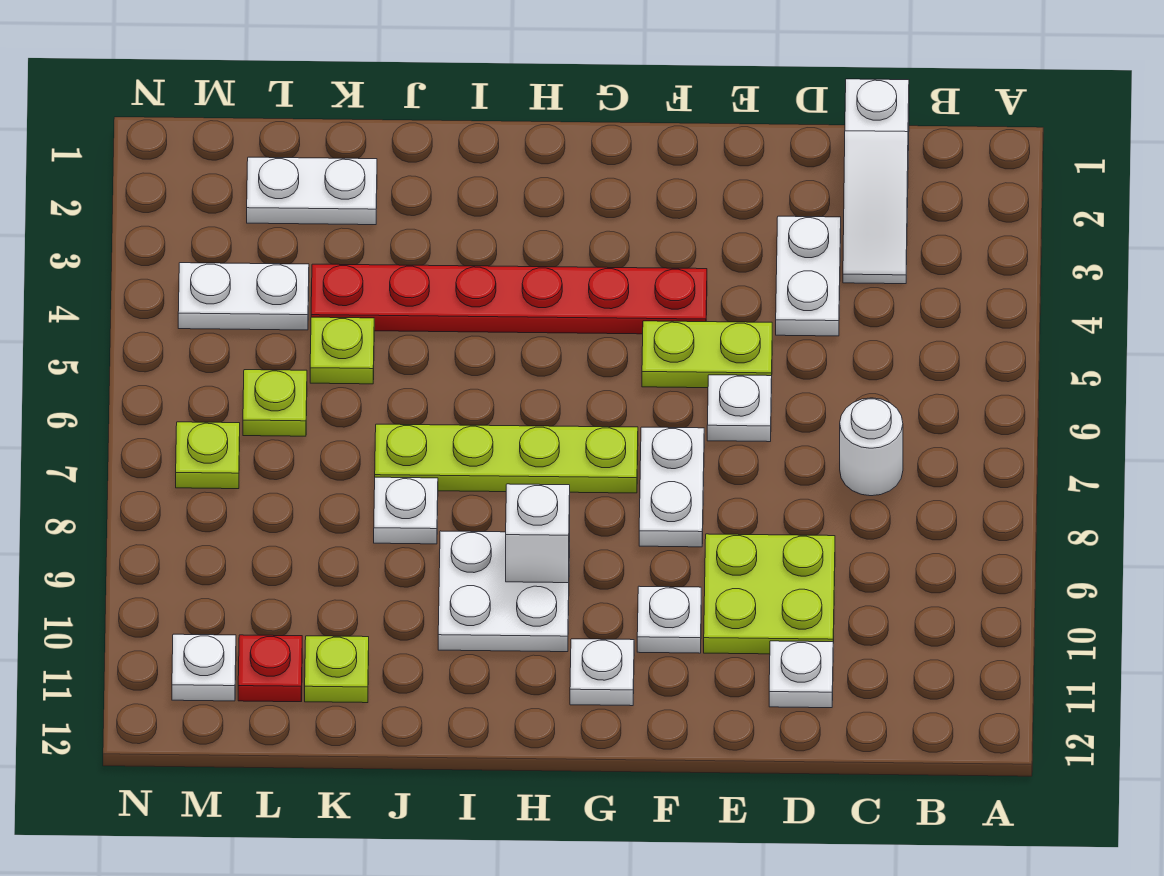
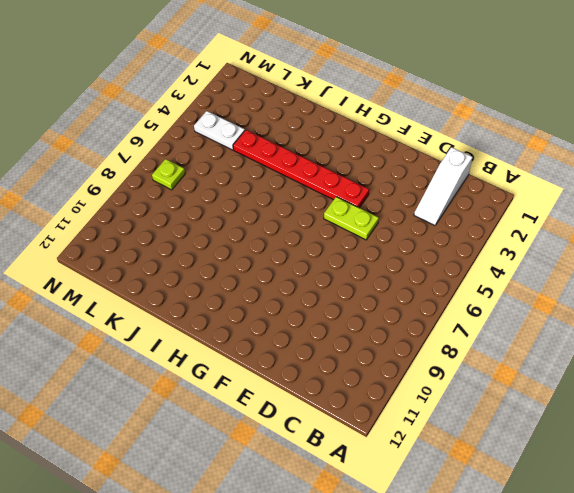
none -> white 1x1 round brick [840,398,903,496]
none -> white 1x2 plate [776,216,841,336]
none -> lime 2x2 plate [704,534,835,654]

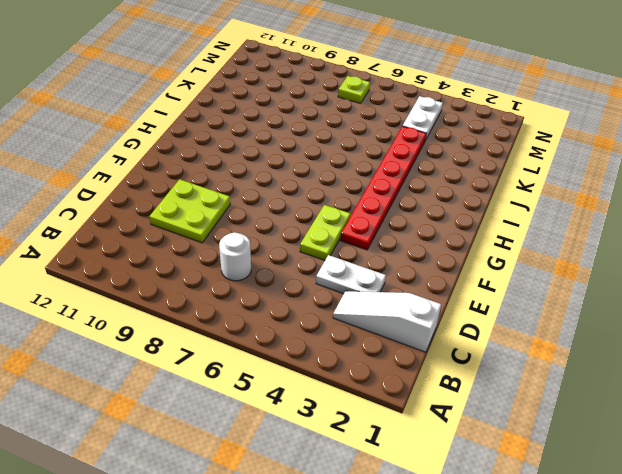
none -> white 1x1 plate [769,641,833,708]
none -> white 1x1 plate [707,375,772,442]
none -> white 1x2 plate [639,427,704,547]

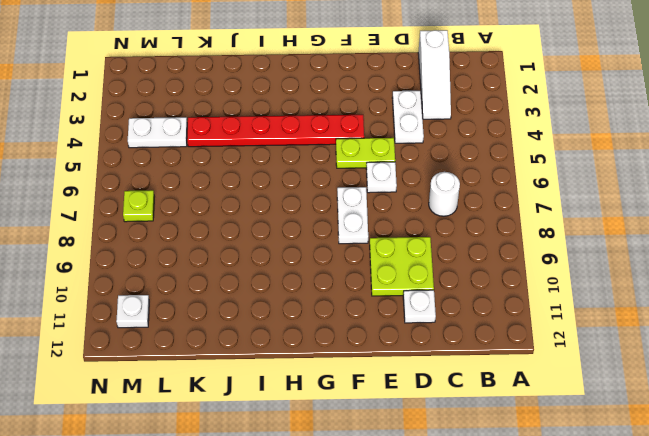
none -> white 1x1 plate [637,586,701,653]
none -> lime 1x4 plate [375,424,638,493]
none -> white 1x1 plate [570,639,634,706]

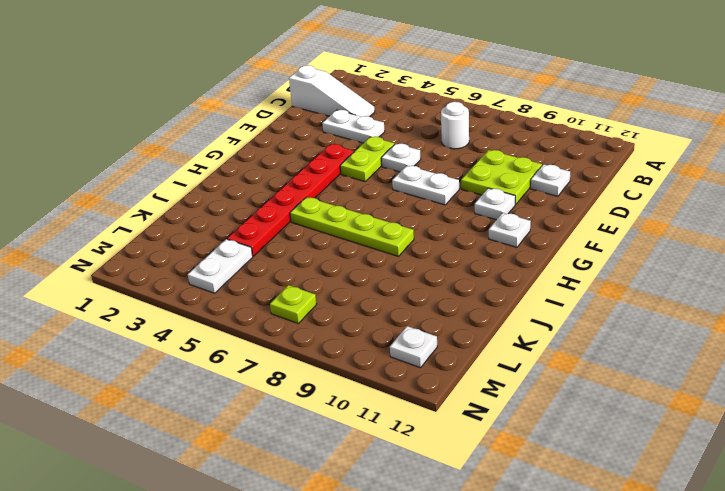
lime 1x4 plate [290,197,414,256] -> lime 1x4 plate turned to [375,424,638,493]
none -> white 2x2 plate [438,531,570,652]
none -> white 1x1 plate [374,477,438,544]
none -> white 1x2 plate [247,157,377,225]

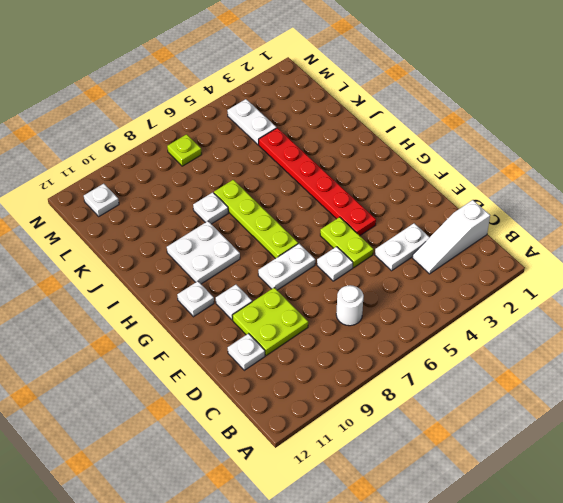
none -> white 1x2 plate [247,157,377,225]
none -> lime 1x1 plate [310,317,374,384]
none -> lime 1x1 plate [305,636,369,703]

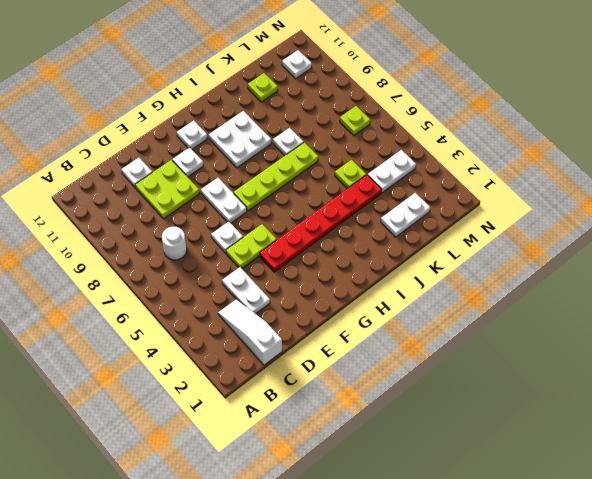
none -> lime 1x1 plate [243,370,307,436]
none -> red 1x1 plate [238,635,302,702]
none -> white 1x1 brick [506,484,570,583]

